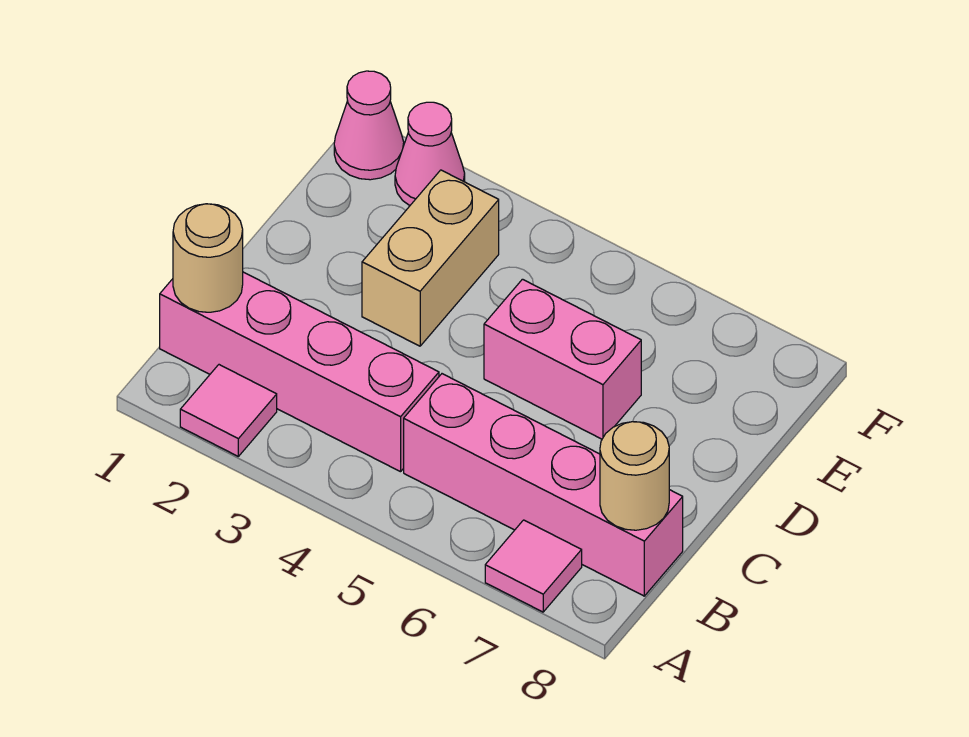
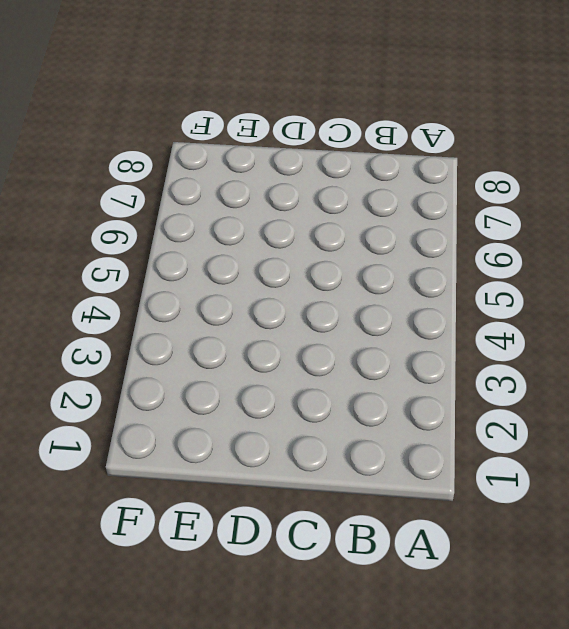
none -> pink 1x1 tile [180,365,277,456]
none -> pink 1x1 tile [485,520,582,612]

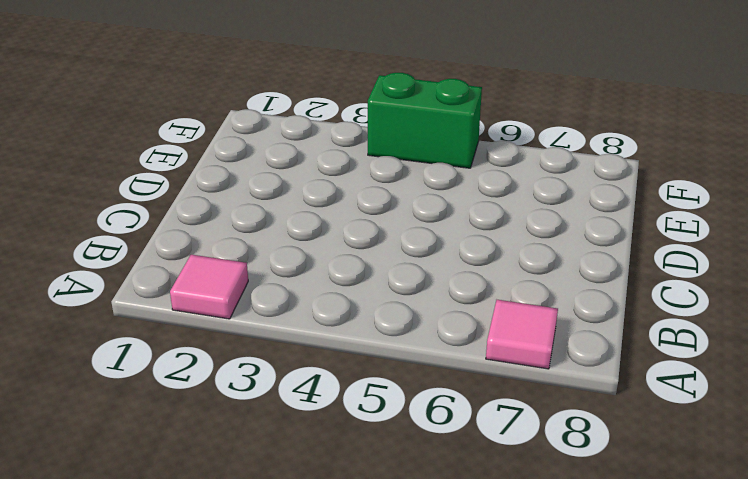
green 1x2 brick [368,73,482,168] -> none
none -> pink 1x4 brick [160,272,439,472]
none -> pink 1x4 brick [404,374,683,596]

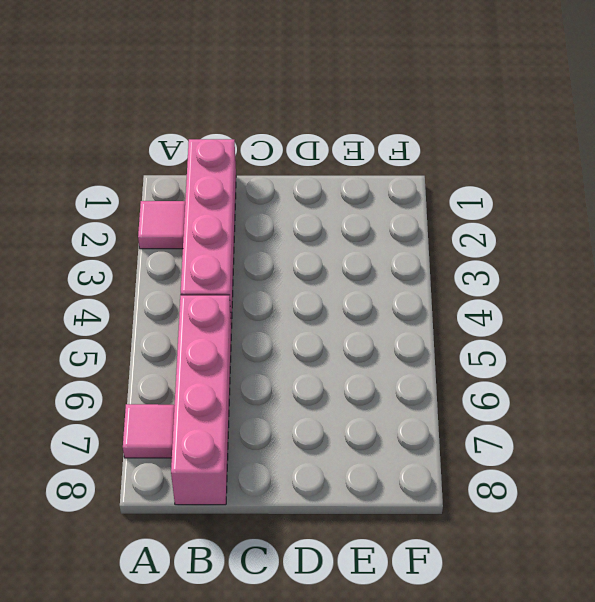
none -> tan 1x2 brick [362,170,499,346]
none -> pink 1x2 brick [484,279,641,439]

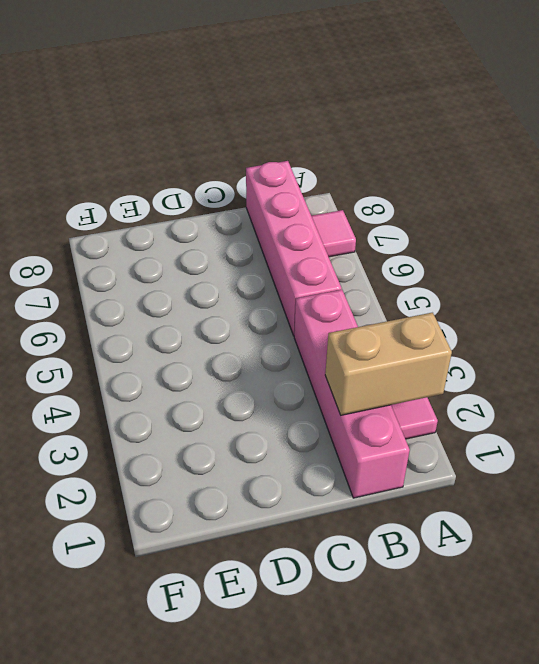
tan 1x2 brick [325,313,452,415] -> tan 1x2 brick moved to [362,170,499,346]
none -> pink 1x2 brick [484,279,641,439]
none -> pink 1x1 cone [334,71,404,180]

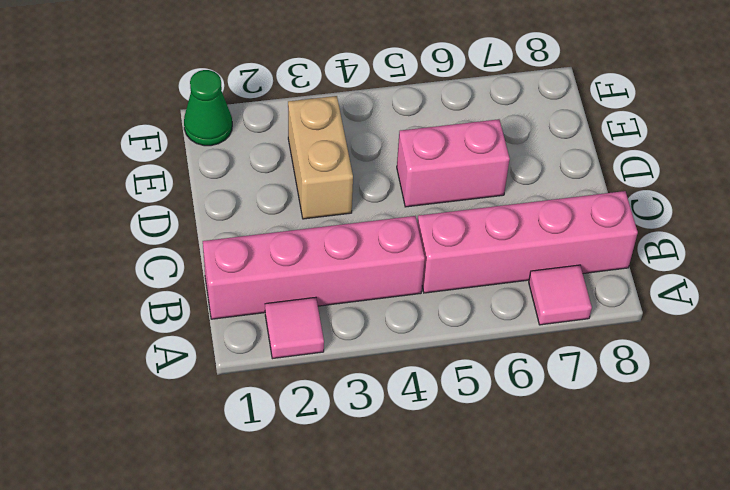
green 1x1 cone [184,70,232,146] -> pink 1x1 cone [334,71,404,180]
none -> pink 1x1 cone [395,102,465,205]
none -> tan 1x1 round brick [173,204,243,312]

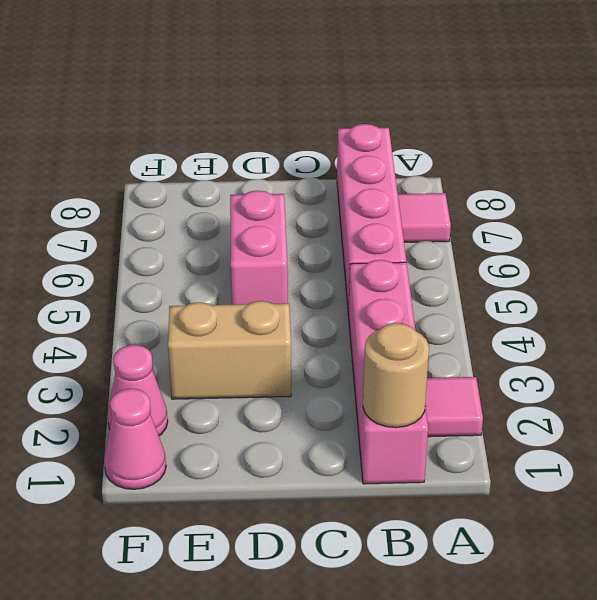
none -> tan 1x1 round brick [600,422,669,530]

